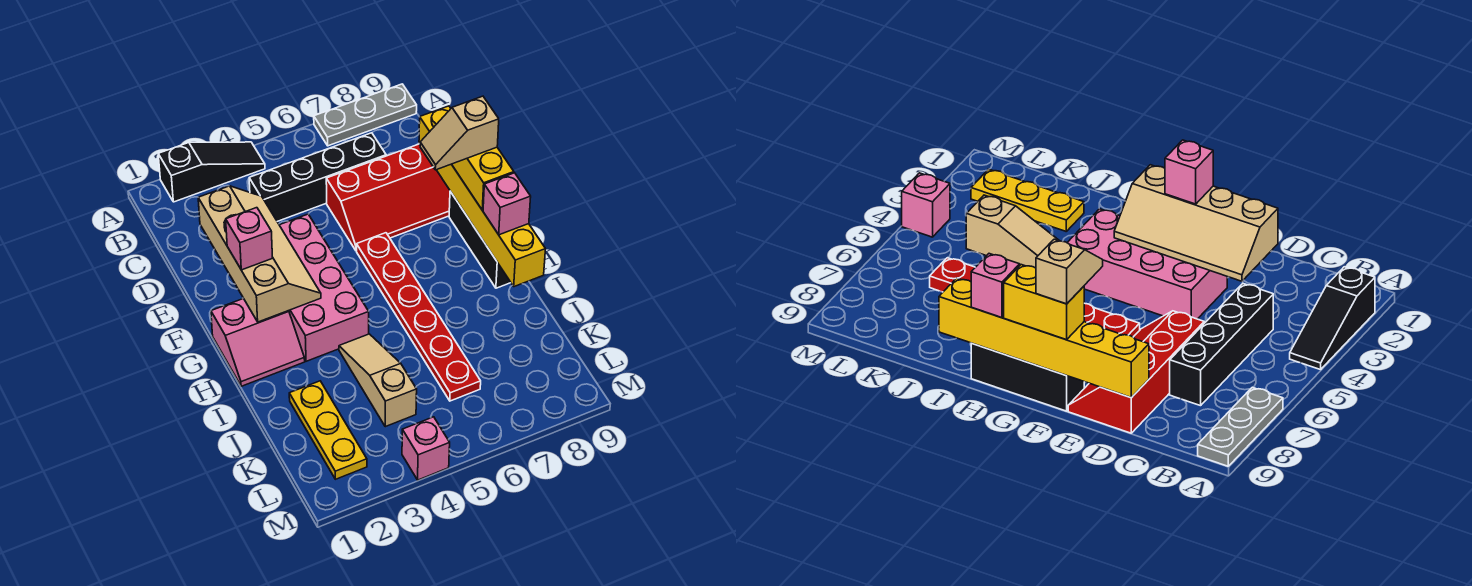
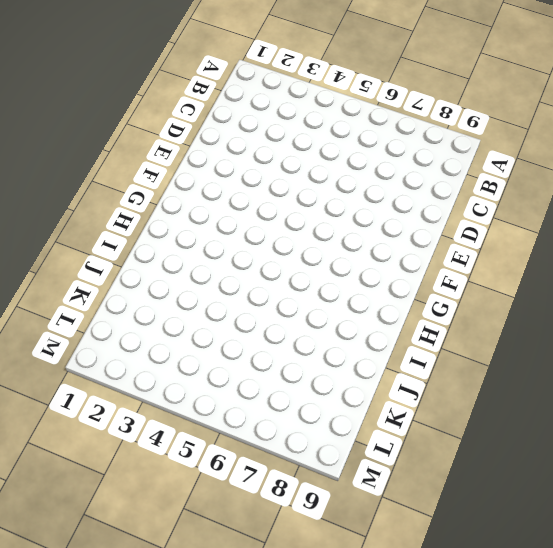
none -> black 1x3 slope [158,142,265,202]
none -> grey 1x3 plate [314,84,417,146]
none -> black 1x4 brick [249,133,386,221]

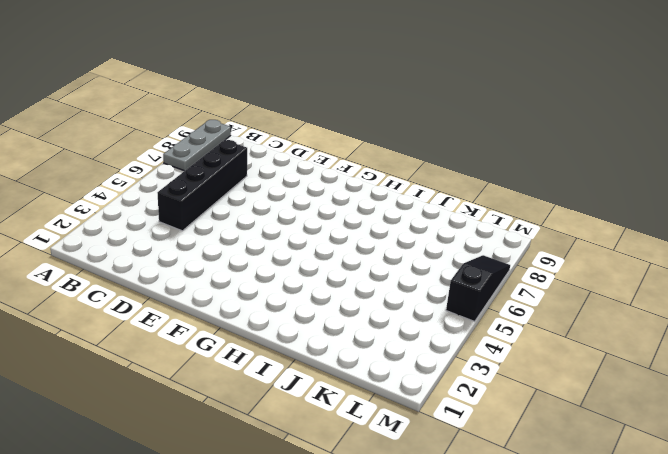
black 1x3 slope [446,255,510,322] -> black 1x3 slope moved to [158,142,265,202]
none -> red 2x4 slope [326,144,450,251]
none -> pink 2x4 brick [280,214,369,361]
none -> red 1x6 plate [357,233,481,401]

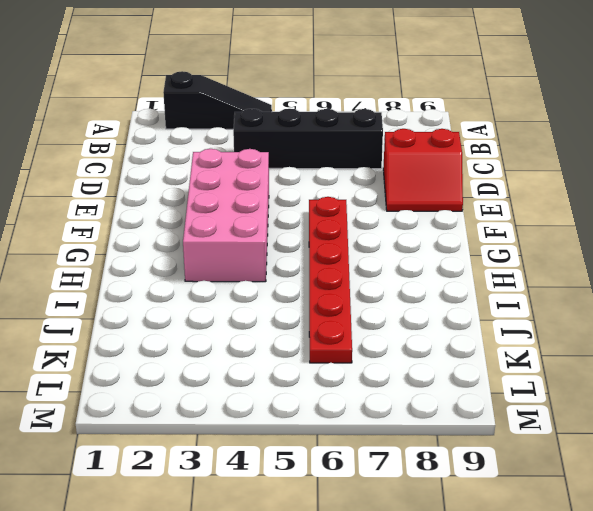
red 2x2 slope [383,129,463,211] -> red 2x4 slope [326,144,450,251]
none -> grey 1x3 plate [314,84,417,146]
none -> black 1x3 brick [449,191,511,288]
none -> pink 2x2 slope [211,298,305,386]

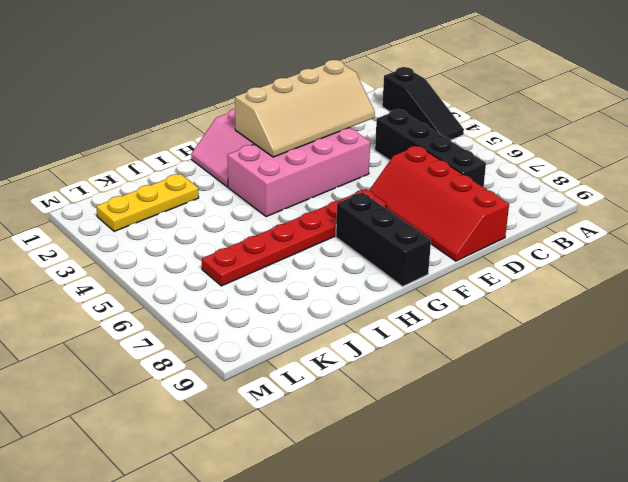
black 1x3 brick [336,192,431,286] -> black 1x3 brick turned to [449,191,511,288]
none -> grey 1x3 plate [314,84,417,146]
none -> tan 1x3 slope [339,334,417,427]
none -> pink 1x1 brick [402,417,450,480]

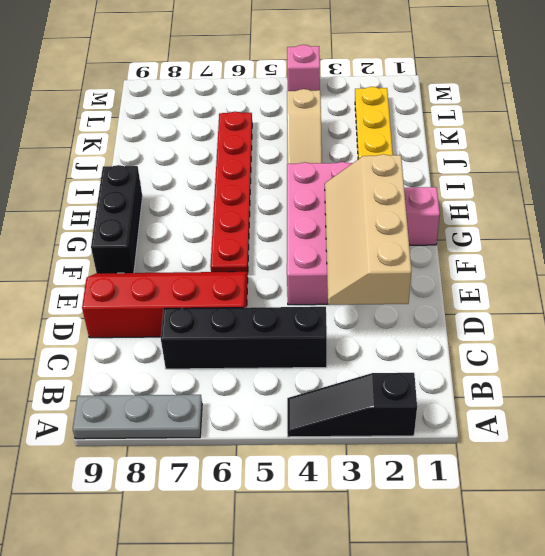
none -> yellow 1x6 brick [419,106,545,287]
none -> pink 1x1 brick [226,208,273,270]
none -> yellow 1x2 brick [452,147,514,210]

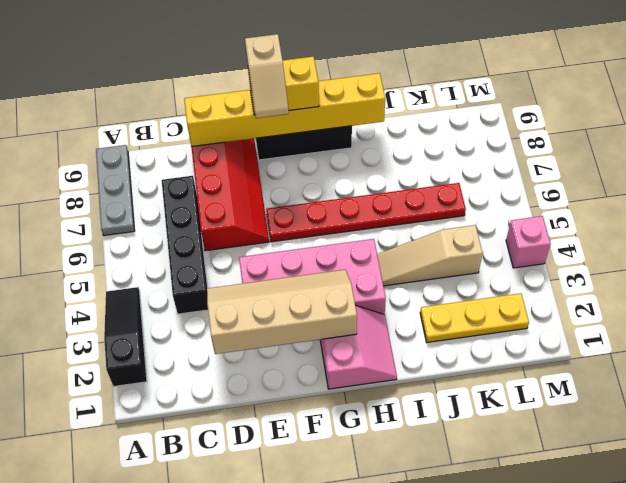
none -> pink 1x1 brick [226,208,273,270]
none -> pink 1x1 brick [483,173,531,235]

